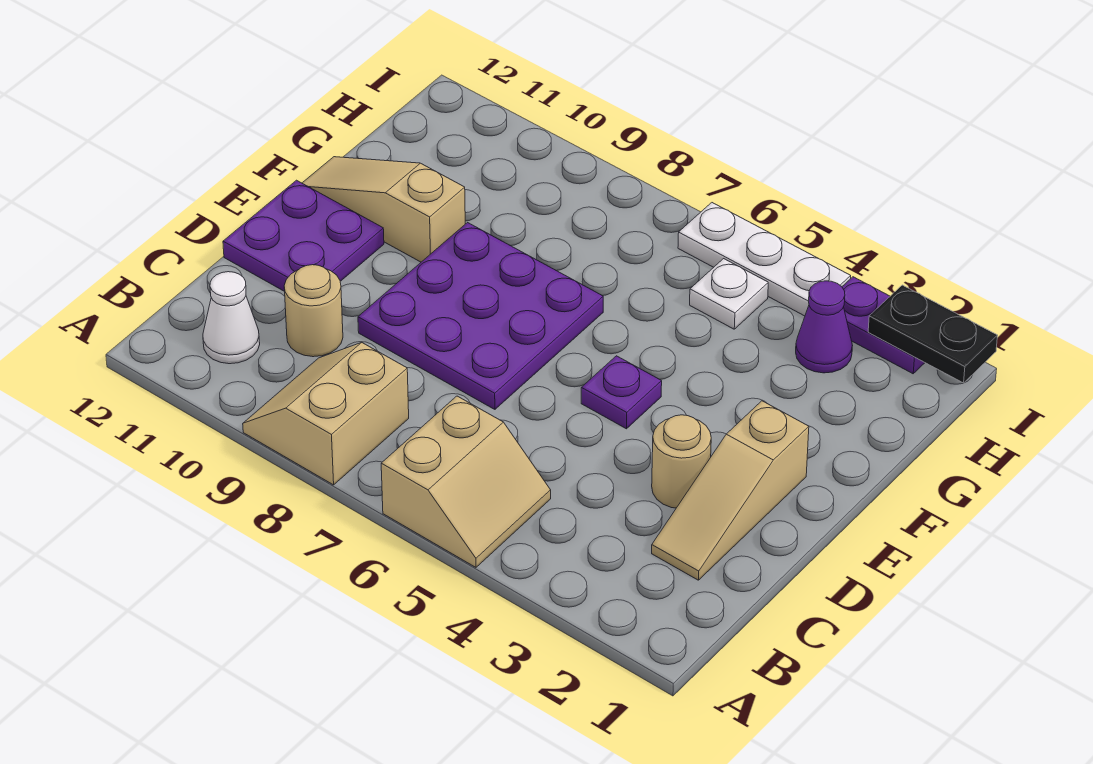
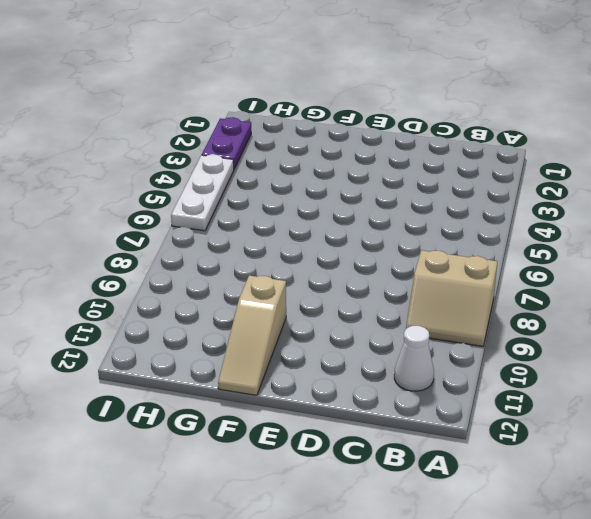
none -> tan 2x2 slope [381,396,551,567]
none -> tan 1x3 slope [652,401,809,580]
none -> tan 1x1 round brick [284,265,343,357]

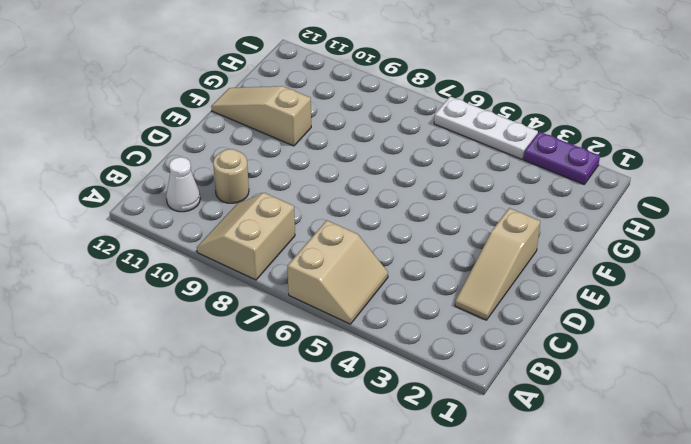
none -> tan 1x1 round brick [652,415,711,508]
none -> purple 3x3 plate [358,223,603,409]
none -> purple 2x2 plate [223,180,384,292]

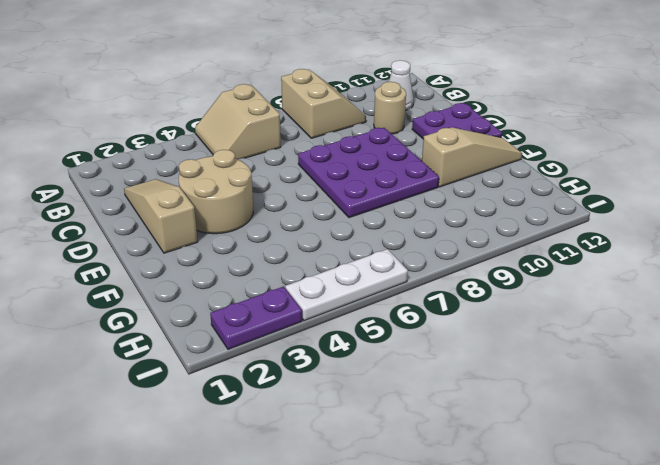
tan 2x2 round brick [179,150,253,234] -> tan 1x1 round brick [652,415,711,508]
none -> purple 1x1 plate [581,356,662,429]
none -> purple 1x1 cone [796,281,853,373]
none -> white 1x1 plate [690,259,768,329]

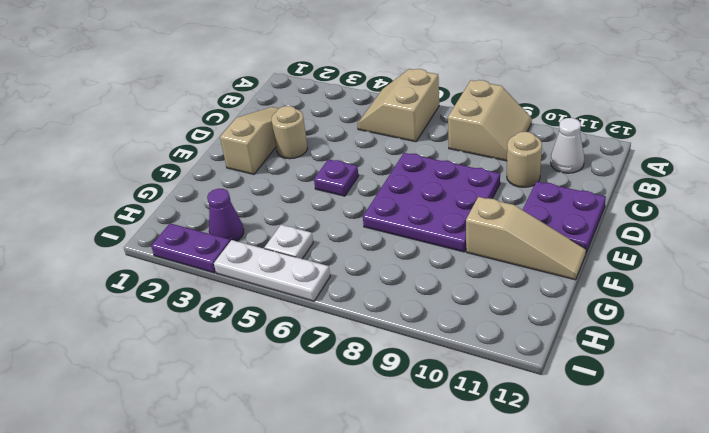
none -> black 1x2 plate [868,285,998,383]

